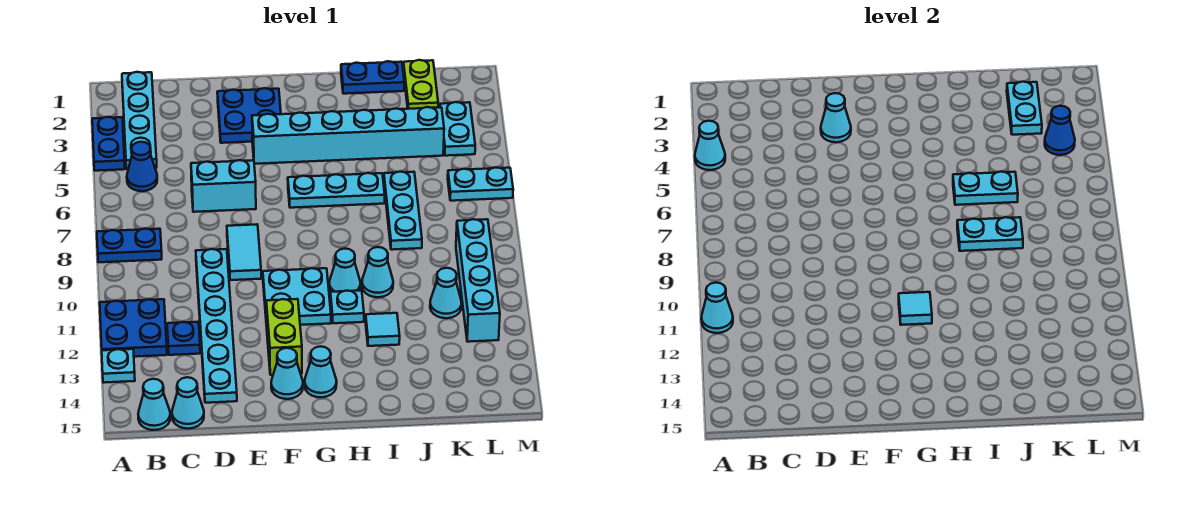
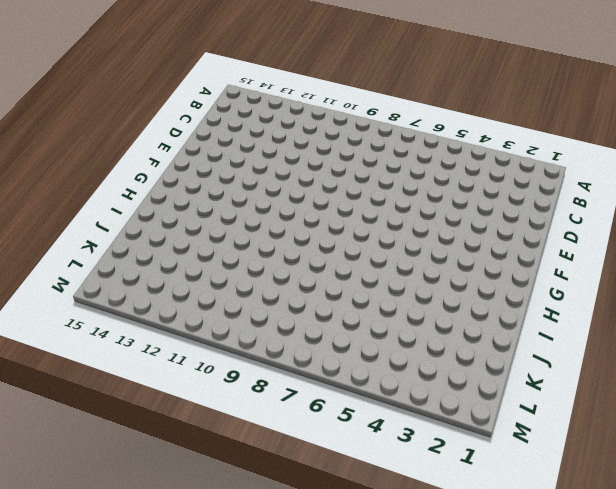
none -> blue 1x2 plate [92,117,125,171]
none -> blue 1x2 plate [97,229,162,262]
none -> blue 2x2 plate [100,299,167,357]
none -> cyan 1x1 plate [102,349,135,383]

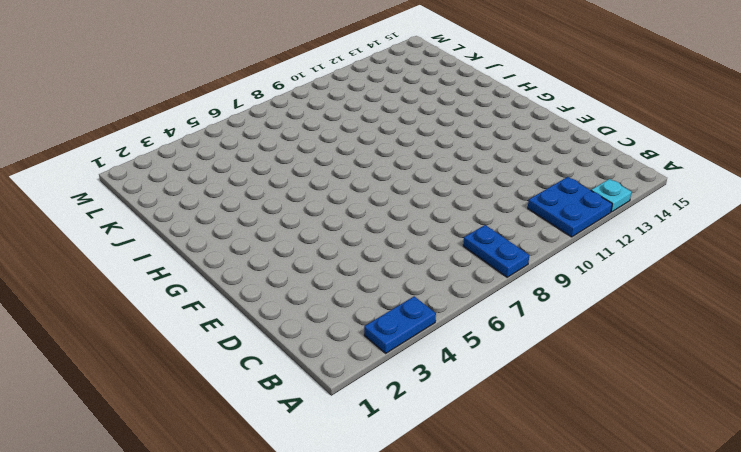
none -> cyan 1x4 plate [122,72,157,169]
none -> blue 1x1 cone [127,142,157,191]
none -> cyan 1x1 cone [138,379,170,430]
none -> blue 1x1 plate [167,322,200,355]

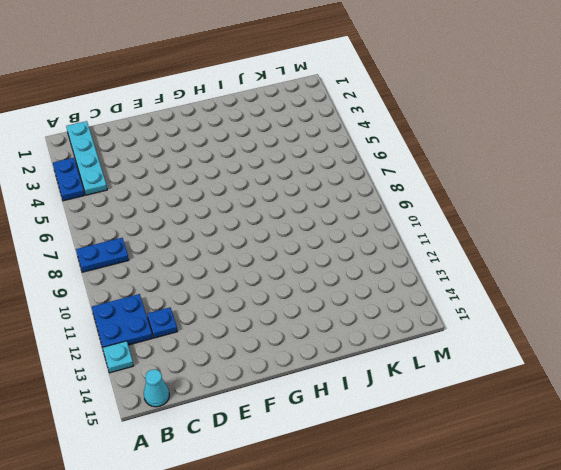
none -> blue 1x1 cone [127,142,157,191]
none -> cyan 1x1 cone [172,377,204,429]
none -> cyan 1x2 brick [191,160,256,212]
none -> cyan 1x6 plate [196,249,237,403]

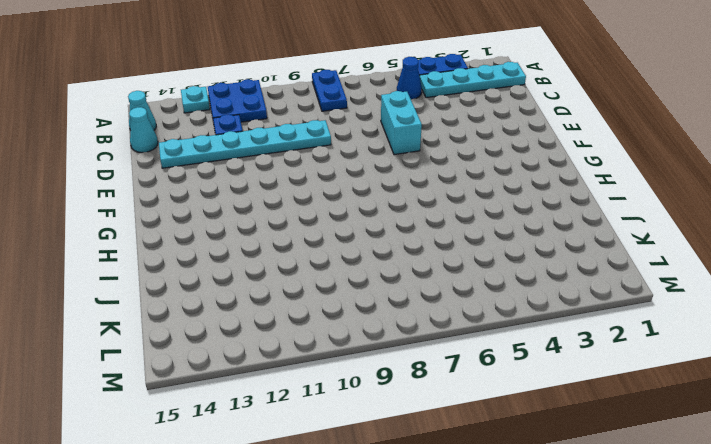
none -> blue 2x2 plate [217,88,281,143]
none -> cyan 1x2 tile [227,224,261,280]
none -> cyan 1x6 brick [252,107,444,164]
none -> cyan 2x2 plate [263,268,331,326]

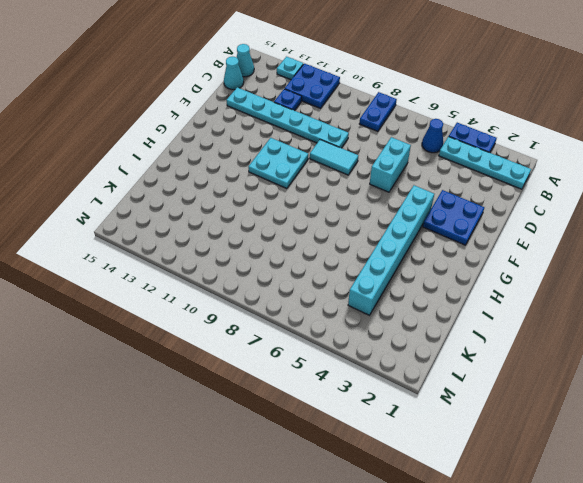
none -> lime 1x2 brick [266,299,302,375]
none -> cyan 1x1 cone [271,348,303,399]
none -> cyan 1x3 plate [288,173,385,208]
none -> cyan 1x1 cone [305,346,337,397]

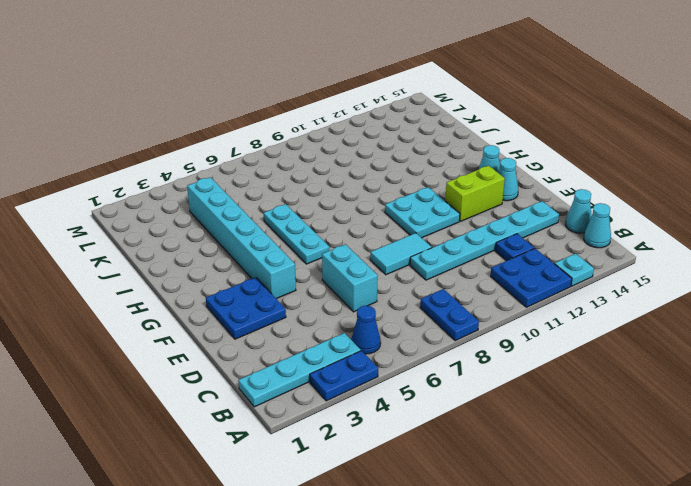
none -> cyan 1x1 cone [329,249,360,292]
none -> cyan 1x1 plate [330,291,364,323]
none -> blue 1x2 plate [341,61,404,94]
none -> cyan 1x1 cone [362,247,393,297]

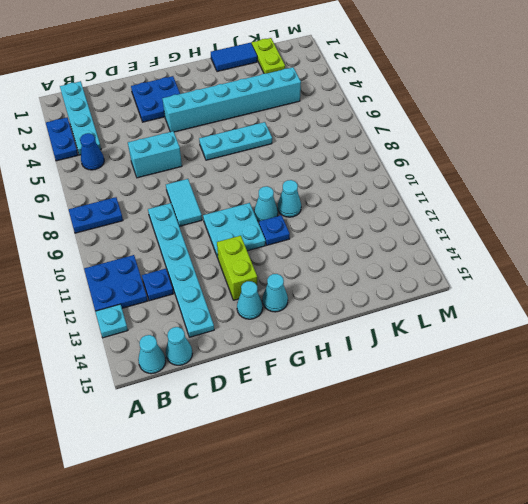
blue 1x1 plate [259,215,290,245] -> cyan 1x1 plate [330,291,364,323]
blue 1x2 tile [211,43,257,72] -> blue 1x2 plate [341,61,404,94]
none -> cyan 1x1 tile [366,313,400,346]
none -> cyan 1x3 plate [384,172,422,250]
none -> cyan 1x1 cone [430,268,461,318]
none -> cyan 1x2 plate [440,102,475,156]

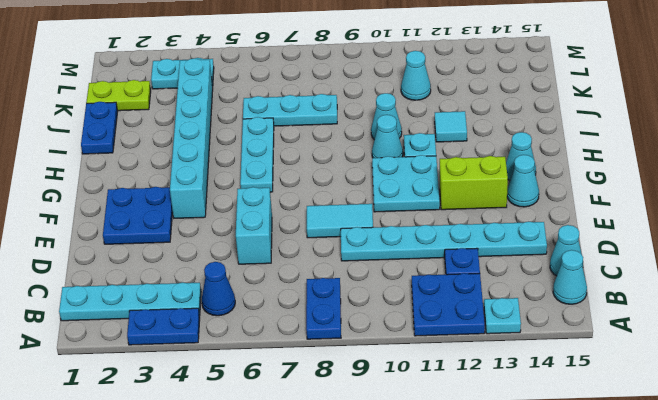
none -> cyan 1x2 plate [448,167,513,201]
none -> cyan 1x4 brick [456,219,500,342]
none -> cyan 1x1 cone [695,121,725,170]
none -> cyan 1x1 cone [701,282,733,333]

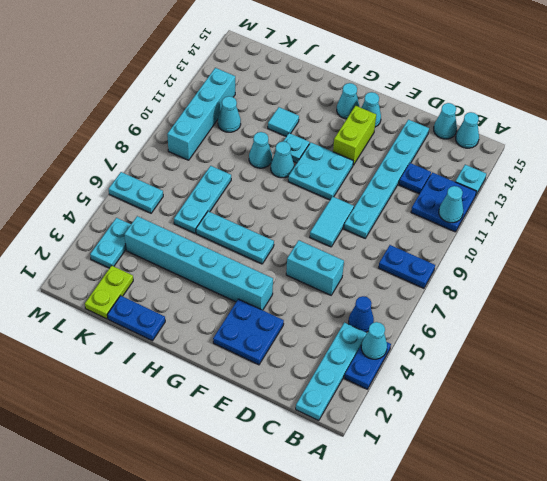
none -> cyan 1x1 cone [821,93,851,142]
none -> cyan 1x1 tile [899,292,932,325]
none -> cyan 1x2 plate [953,172,1018,205]
none -> cyan 1x2 plate [957,217,1023,251]

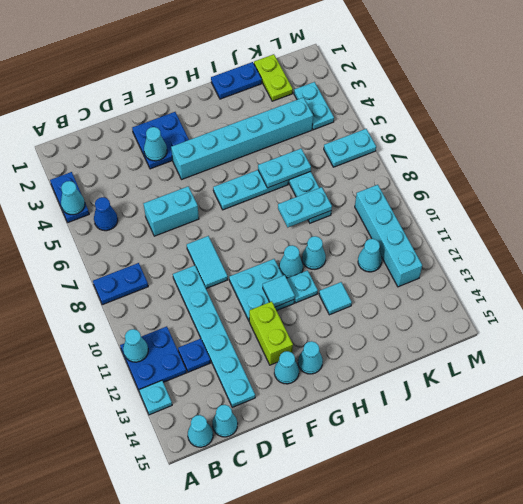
none -> cyan 1x4 plate [122,72,157,169]
none -> cyan 1x2 plate [1007,82,1042,135]
none -> blue 1x1 cone [1045,106,1075,155]

